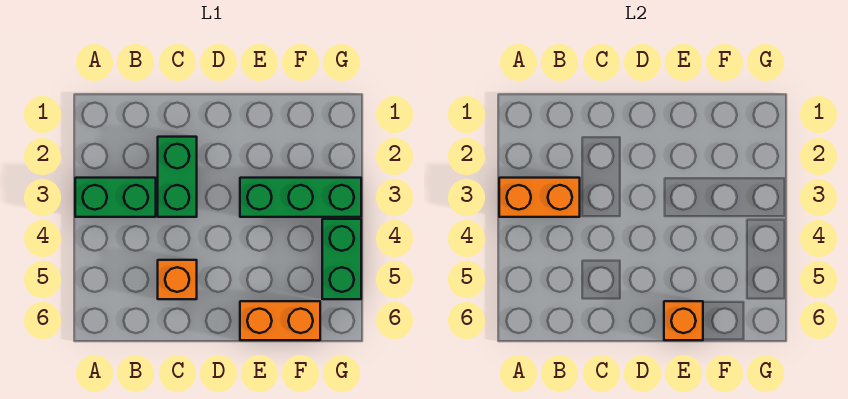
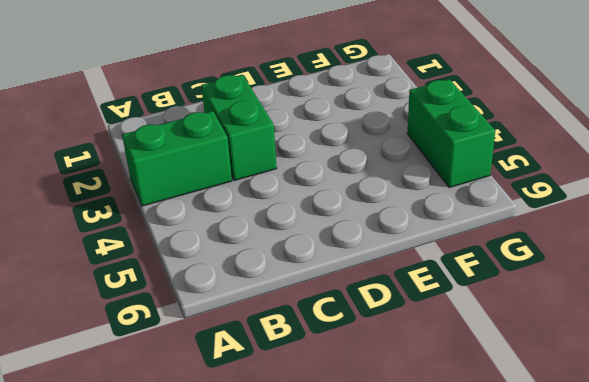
none -> orange 1x1 brick [158,260,197,299]
none -> green 1x3 brick [240,178,361,217]

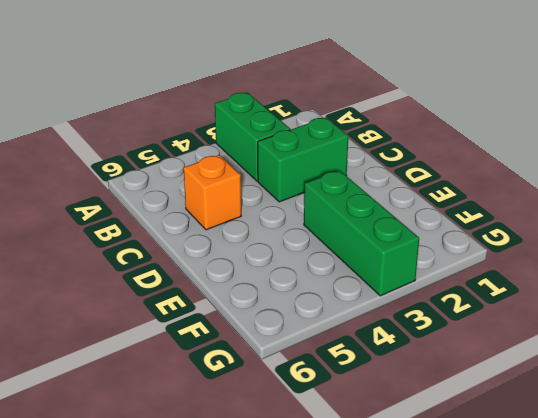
none -> orange 1x2 brick [240,301,320,340]
none -> green 1x2 brick [322,219,361,299]

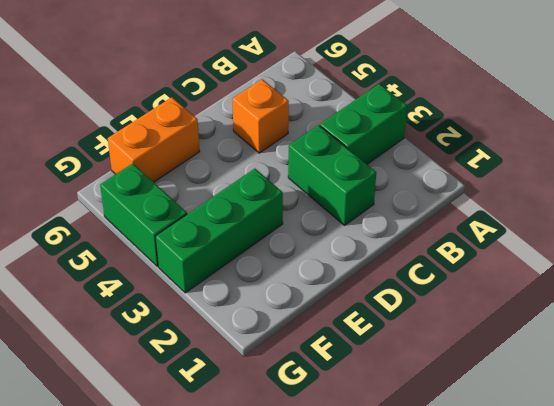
none -> orange 1x2 brick [499,178,580,217]
none -> orange 1x1 brick [664,301,703,340]

